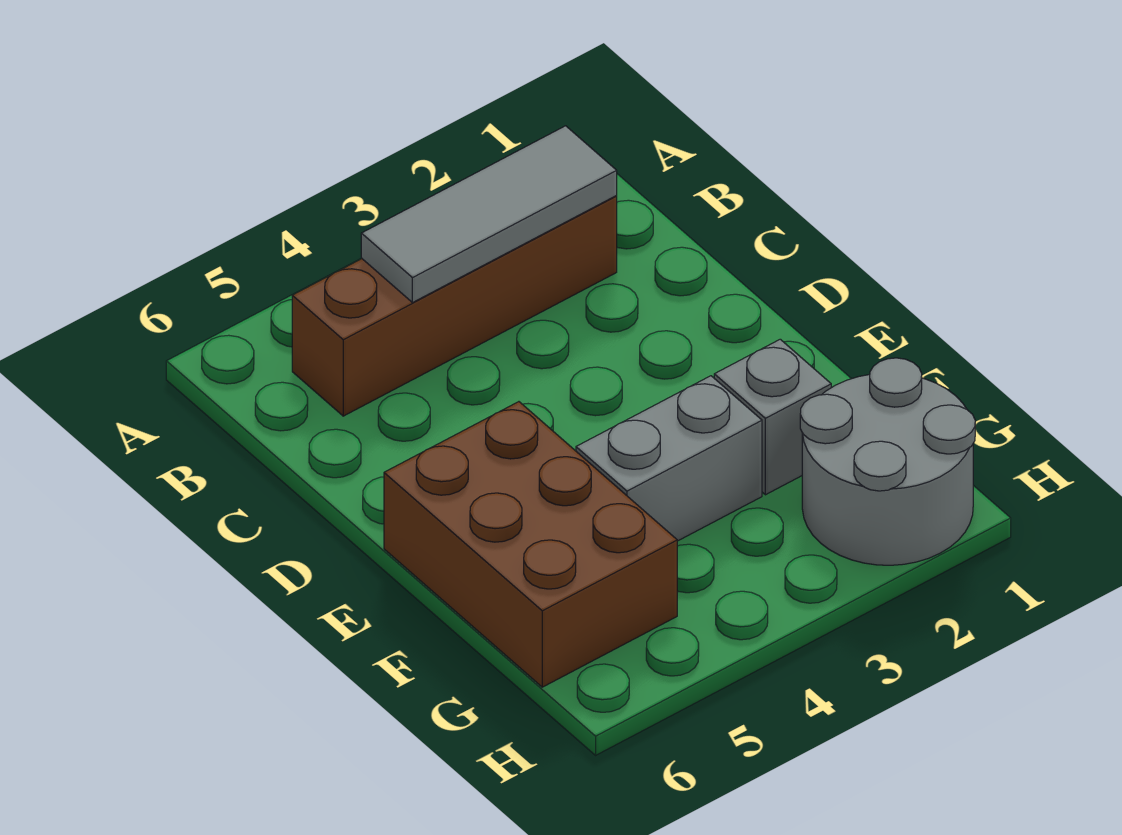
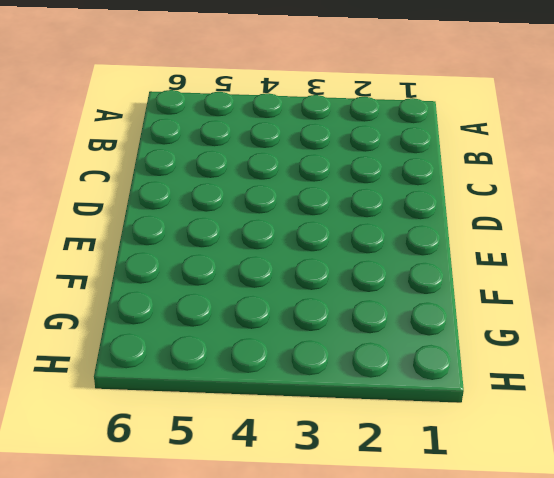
none -> brown 1x4 brick [292,196,617,416]
none -> brown 2x3 brick [384,402,677,687]

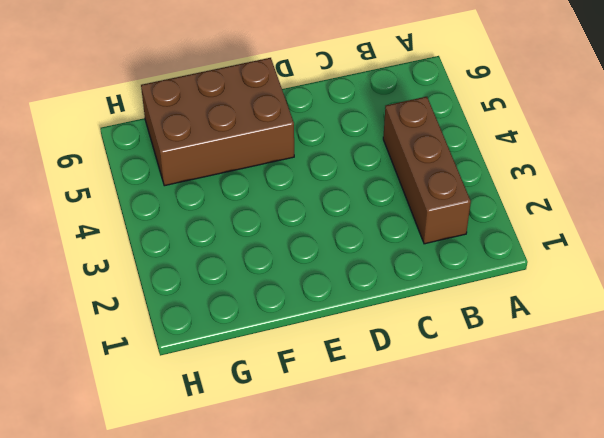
brown 1x3 brick [383,97,471,244] -> brown 1x4 brick [292,196,617,416]
none -> grey 1x1 brick [714,339,831,495]
none -> grey 1x2 brick [576,376,762,541]

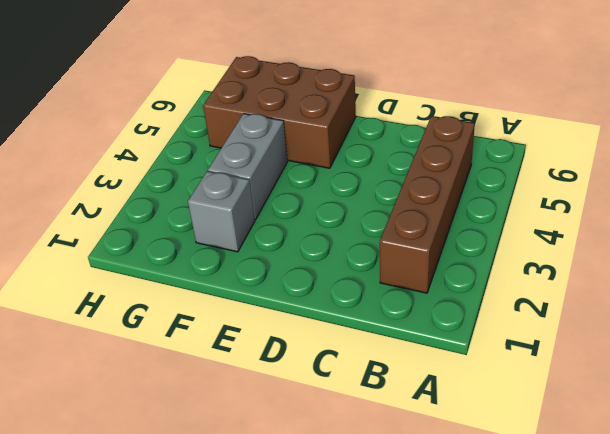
none -> grey 2x2 round brick [800,358,975,565]
none -> grey 1x3 tile [361,126,617,303]

